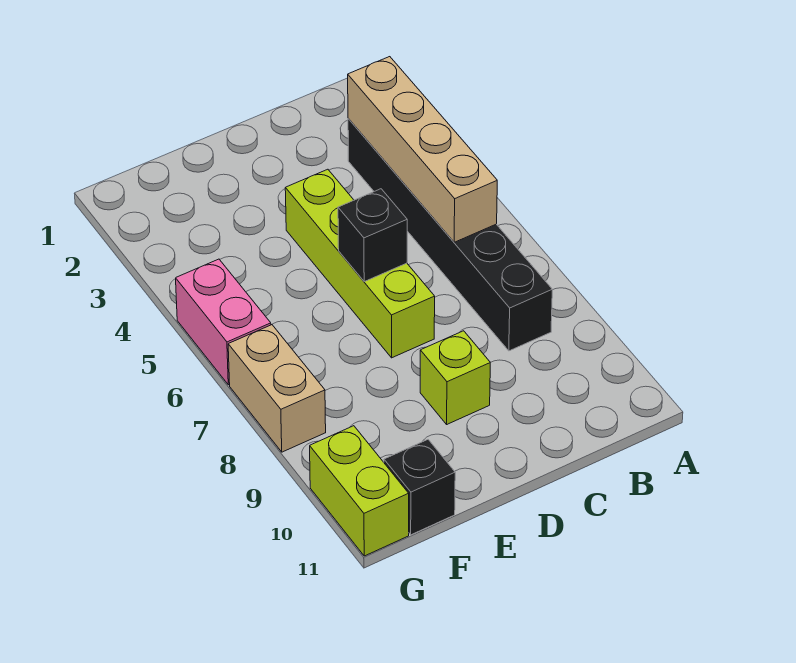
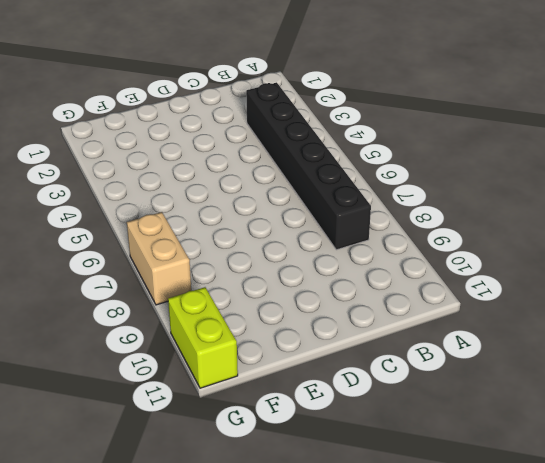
none -> lime 1x4 brick [285,169,435,358]
none -> lime 1x1 brick [420,331,490,424]

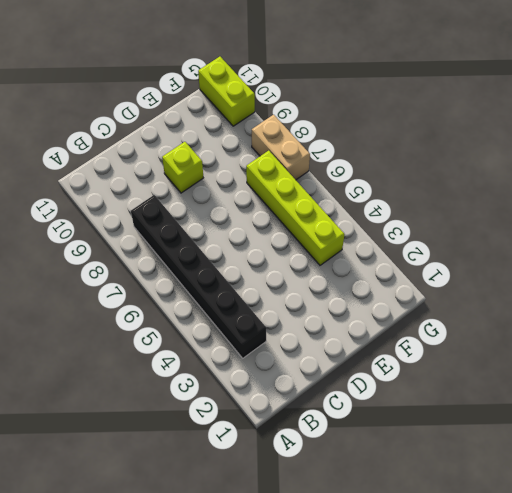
lime 1x4 brick [246,151,345,265] -> lime 1x4 brick moved to [285,169,435,358]
none -> black 1x1 brick [384,440,455,535]
none -> pink 1x2 brick [176,259,271,385]

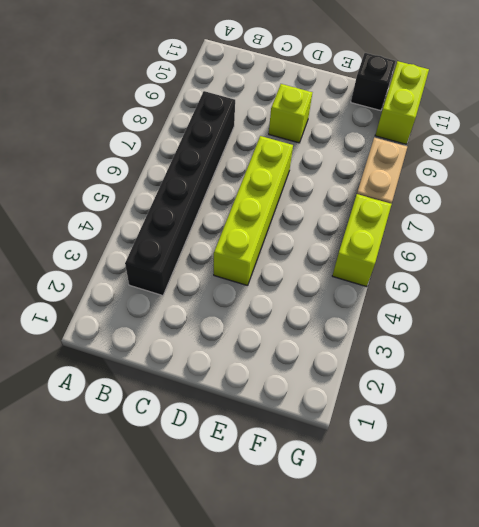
lime 1x2 brick [332,194,392,287] -> pink 1x2 brick [176,259,271,385]
none -> tan 1x4 brick [348,57,497,242]
none -> black 1x1 brick [338,189,407,282]

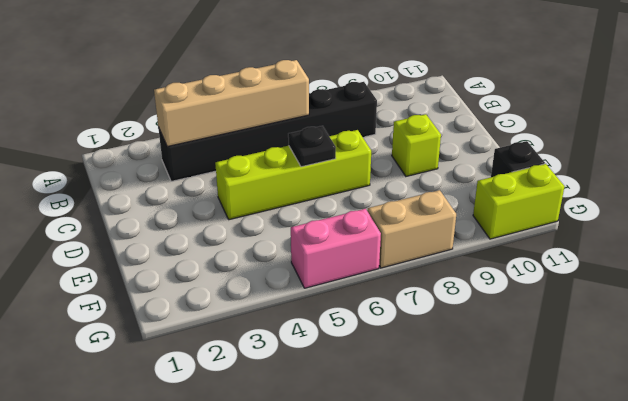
black 1x1 plate [288,126,336,167] -> black 1x1 brick [338,189,407,282]

